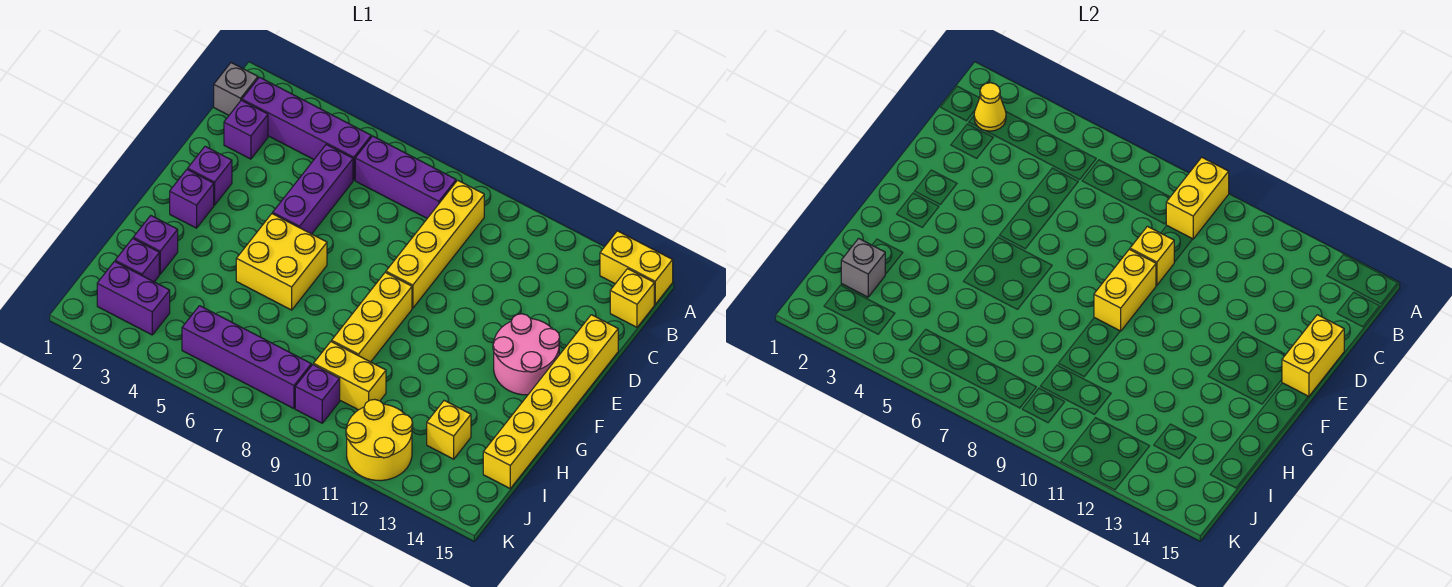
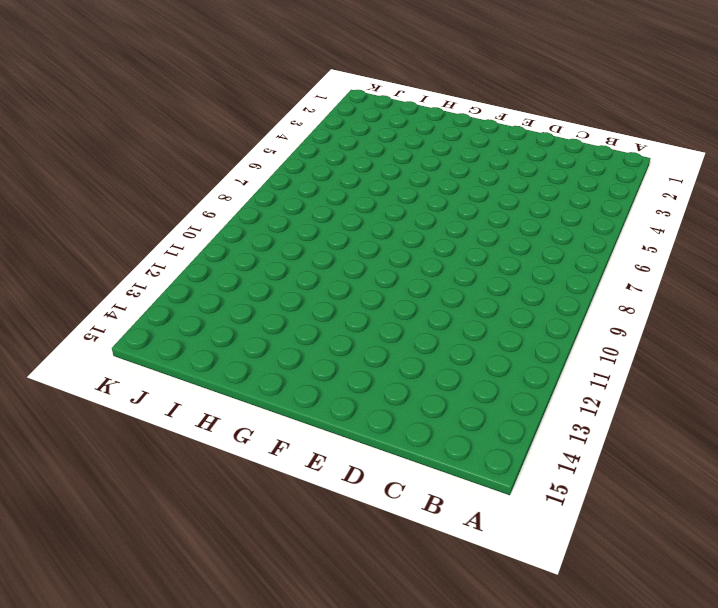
none -> yellow 1x2 brick [600,231,673,304]
none -> grey 1x1 brick [214,63,258,115]
none -> purple 1x4 brick [242,77,371,180]

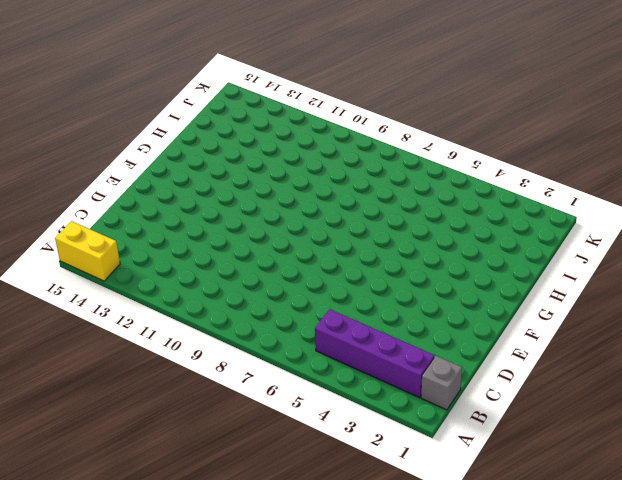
none -> purple 1x3 brick [355,136,456,218]
none -> yellow 1x4 brick [386,180,484,308]
none -> yellow 1x1 brick [610,269,654,327]

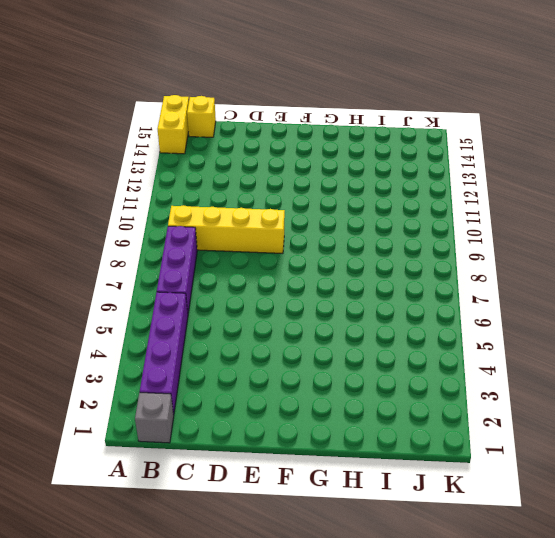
none -> purple 1x1 brick [224,100,268,159]
none -> purple 1x3 brick [273,144,353,234]
none -> yellow 1x6 brick [483,315,618,488]

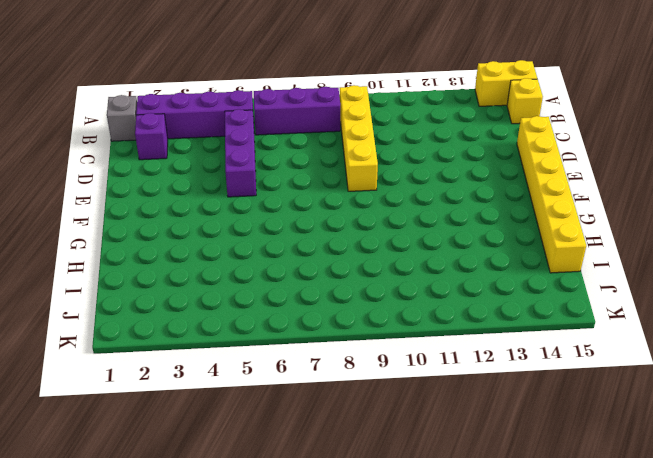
none -> purple 1x1 brick [188,146,232,205]
none -> pink 2x2 round brick [493,314,560,395]
none -> purple 1x1 brick [170,169,214,228]

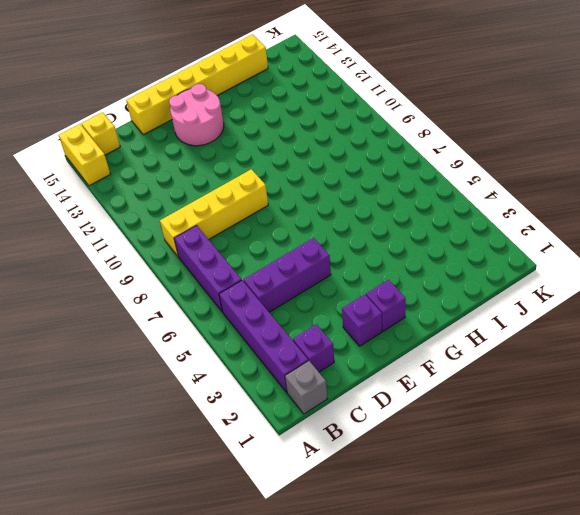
none -> yellow 2x2 brick [236,214,327,310]
none -> yellow 1x3 brick [332,272,412,362]
none -> purple 1x1 brick [133,216,178,274]

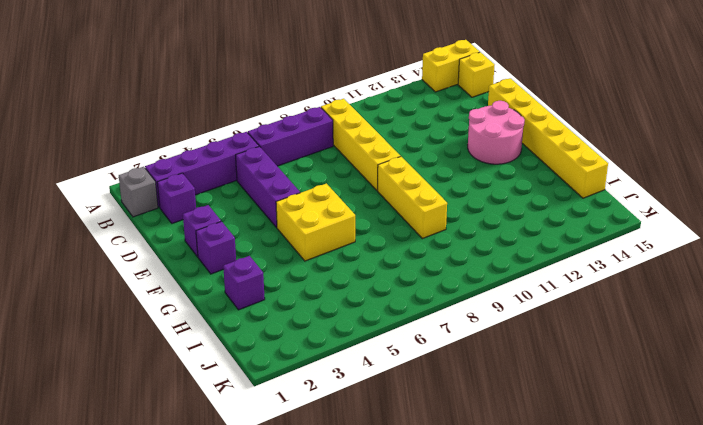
none -> purple 1x1 brick [115,238,159,282]
none -> yellow 1x2 brick [314,342,386,410]
none -> yellow 1x1 brick [427,400,471,459]

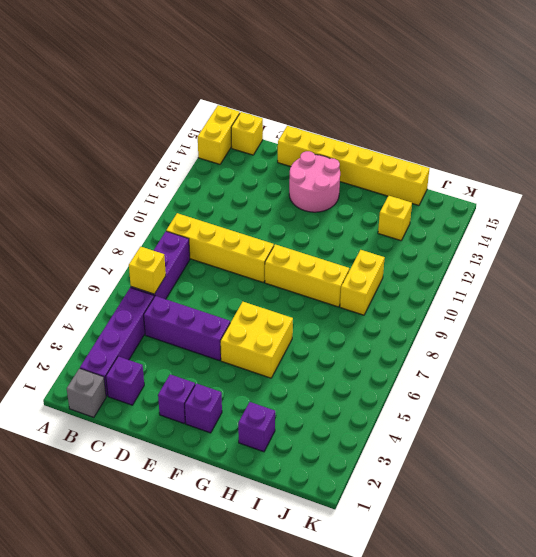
yellow 1x1 brick [129,247,166,294] -> yellow 1x1 brick moved to [1130,226,1174,285]
none -> purple 1x1 brick [115,238,159,282]
none -> purple 1x2 brick [97,262,170,335]
none -> purple 1x4 brick [182,306,311,409]

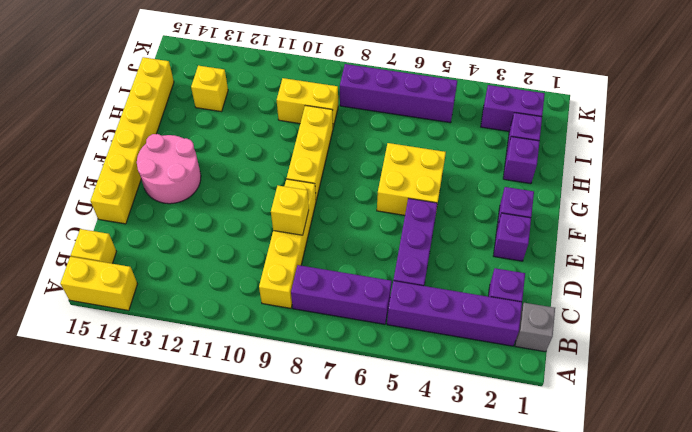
none -> purple 1x1 brick [295,365,340,423]
none -> yellow 2x2 round brick [346,399,413,481]
none -> yellow 1x2 brick [1166,157,1229,239]

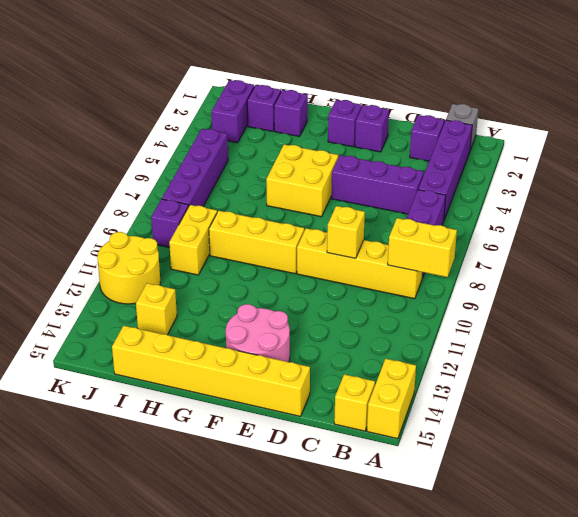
none -> yellow 1x1 cone [974,83,1006,131]
none -> yellow 1x2 brick [1282,315,1344,397]
none -> yellow 1x2 brick [1094,249,1156,331]

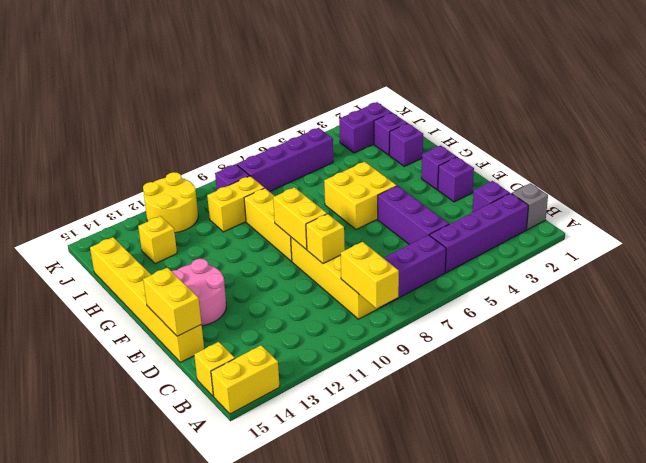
none -> yellow 1x1 cone [974,83,1006,131]
none -> grey 1x1 brick [841,238,885,297]

